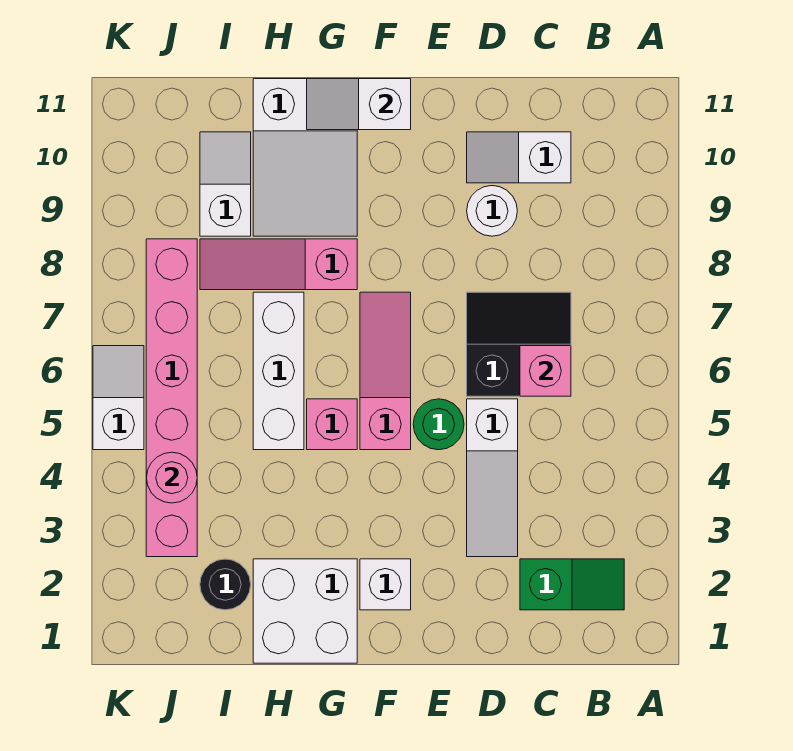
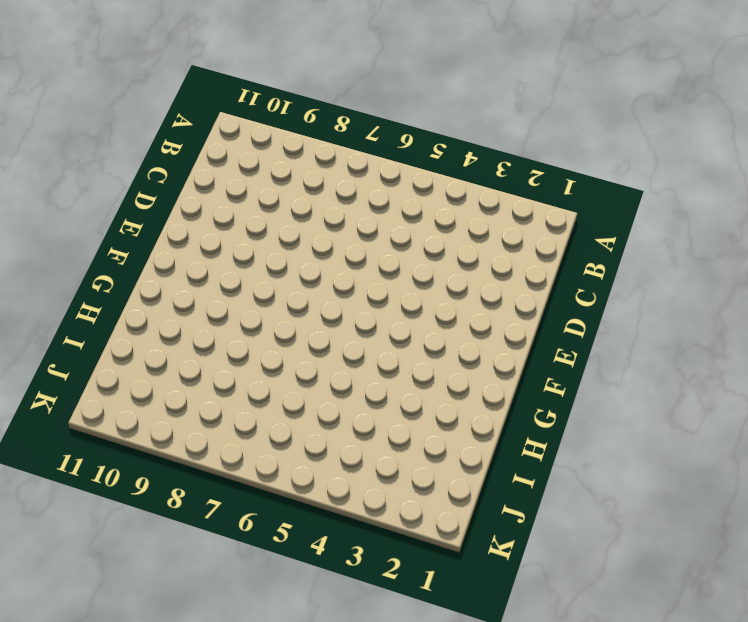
none -> green 1x2 slope [520,559,624,610]
none -> black 2x2 slope [467,292,571,396]
none -> white 1x2 slope [467,132,571,183]

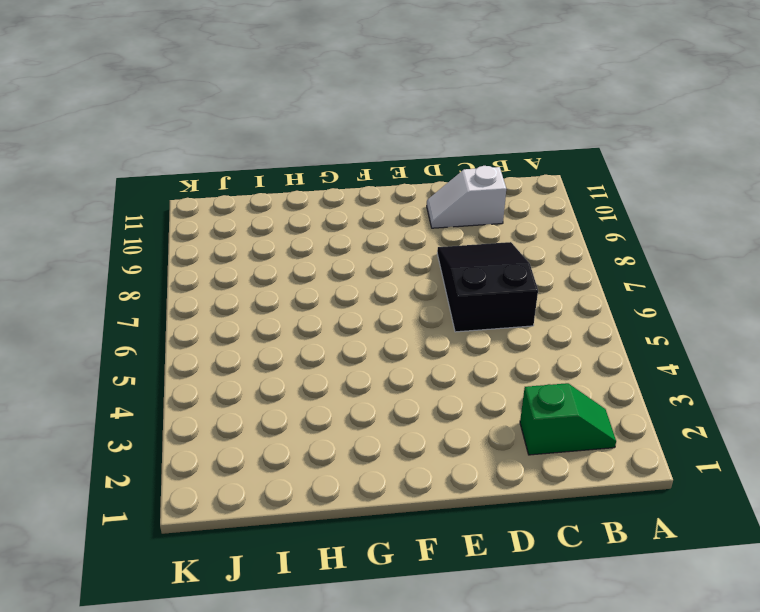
black 2x3 slope [437,242,538,332] -> black 2x2 slope [467,292,571,396]
none -> white 1x3 slope [467,399,518,557]
none -> white 1x1 round brick [467,186,517,236]
none -> green 1x1 round brick [413,399,464,450]

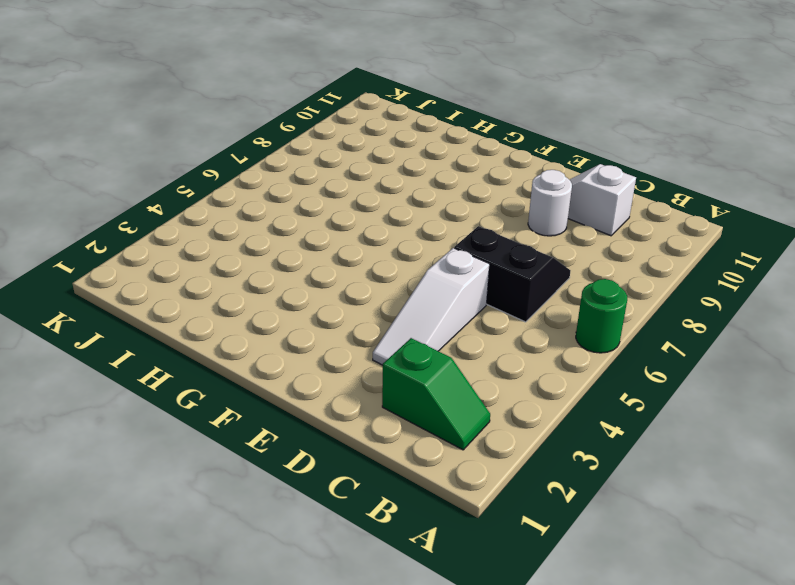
green 1x1 round brick [576,279,627,353] -> green 1x1 round brick moved to [413,399,464,450]
none -> white 1x1 brick [360,559,411,610]
none -> pink 1x3 slope [360,292,411,450]
none -> white 2x2 brick [253,559,357,663]

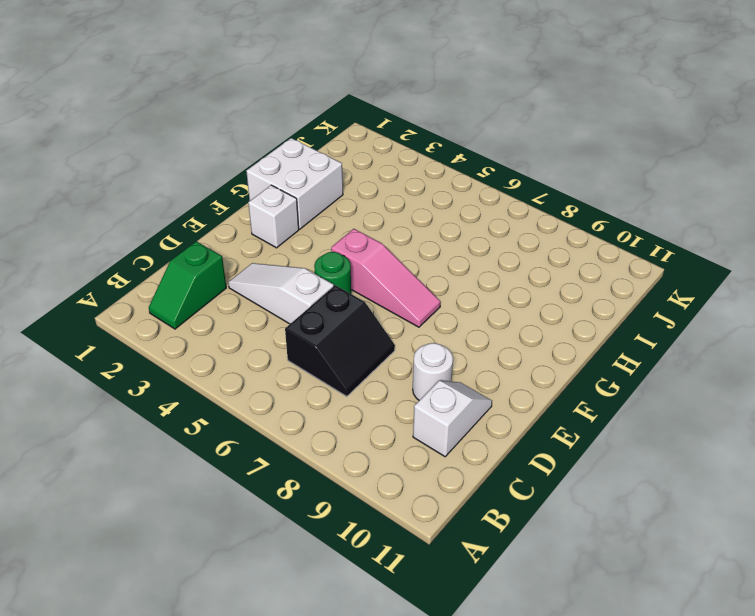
none -> pink 1x1 brick [307,399,357,450]
none -> pink 1x3 slope [200,239,357,290]
none -> white 2x3 slope [253,79,357,236]

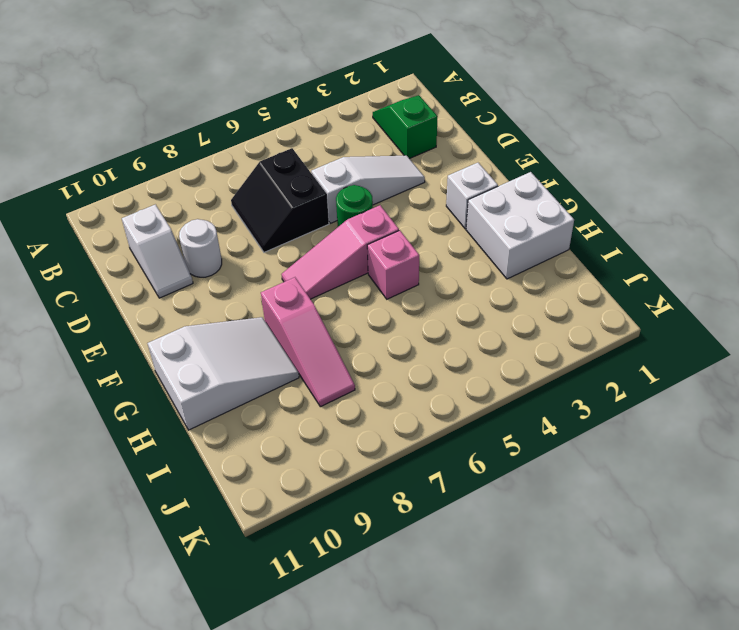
none -> white 1x3 brick [253,292,304,450]
none -> black 1x1 round brick [200,559,251,610]
none -> white 1x2 slope [200,132,251,236]

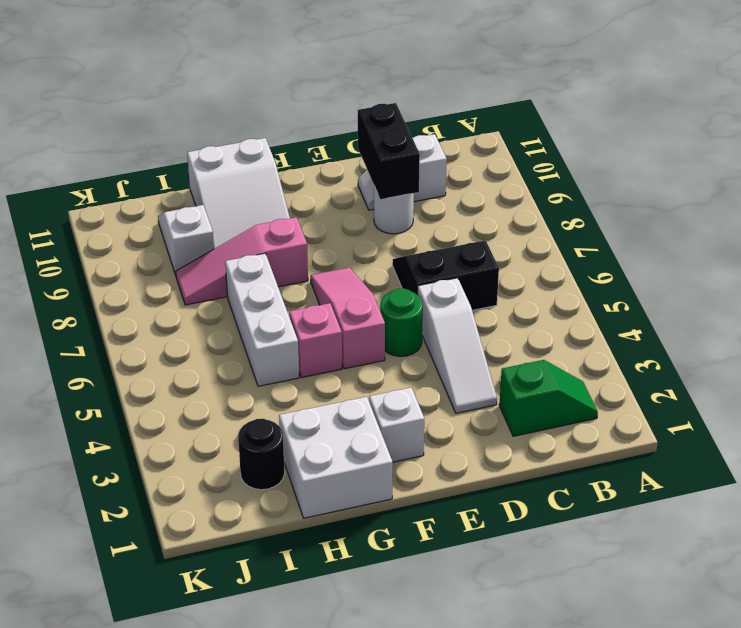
black 1x2 brick [358,103,420,199] -> none
none -> pink 1x6 brick [146,239,197,557]
none -> white 1x2 slope [93,346,144,450]
none -> pink 1x1 brick [520,346,571,396]

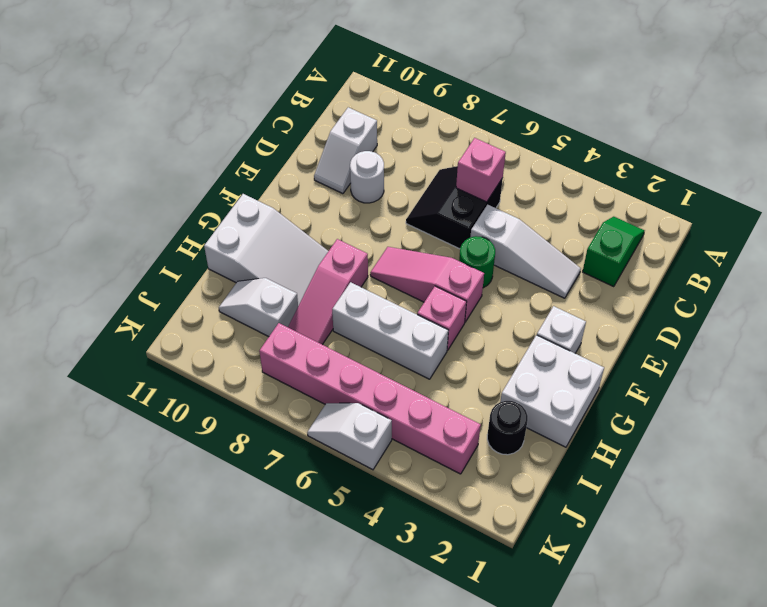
none -> white 1x2 slope [307,79,411,130]
none -> pink 1x1 round brick [147,452,197,503]

